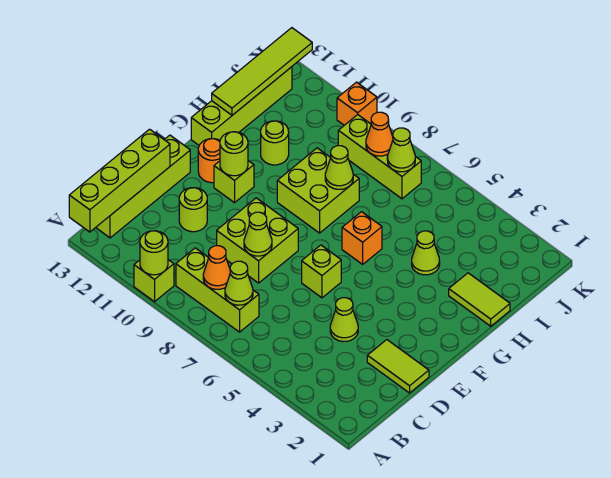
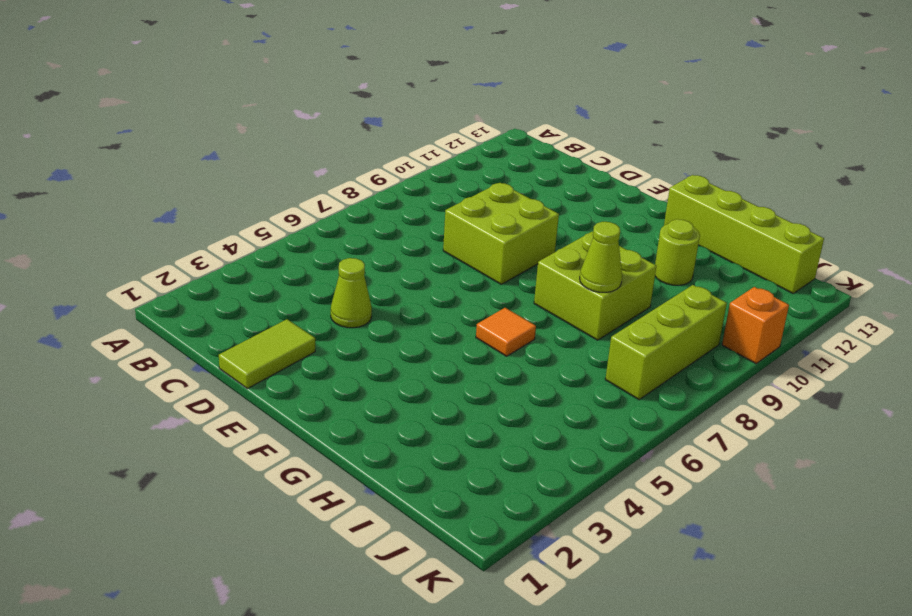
orange 1x1 tile [476,308,536,356] -> orange 1x1 brick [342,212,382,264]
none -> lime 1x1 brick [134,260,174,302]
none -> lime 1x3 brick [176,248,259,332]
none -> lime 1x4 brick [96,135,190,238]

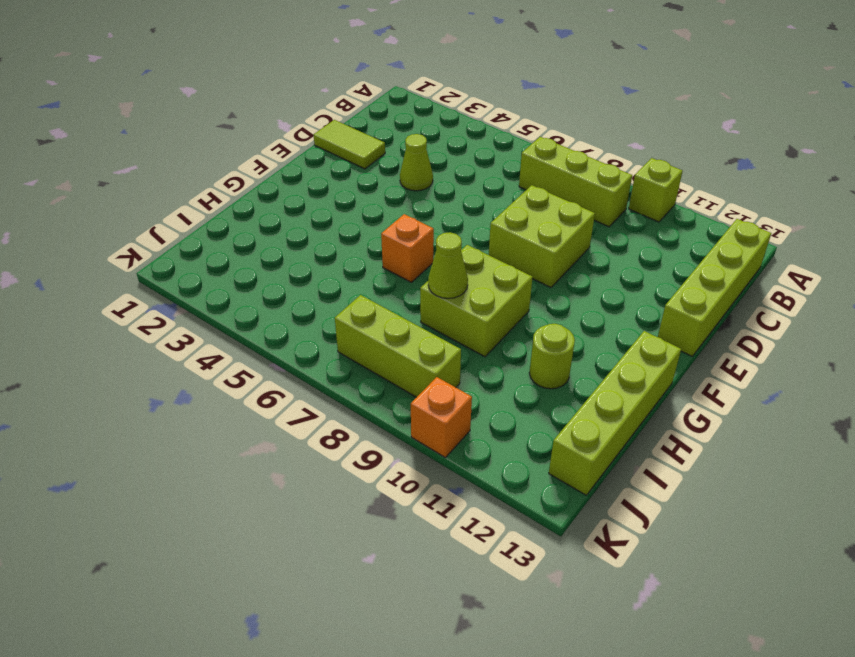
none -> lime 1x1 round brick [179,188,207,232]
none -> lime 1x1 brick [302,245,341,298]
none -> lime 1x1 brick [214,161,254,203]

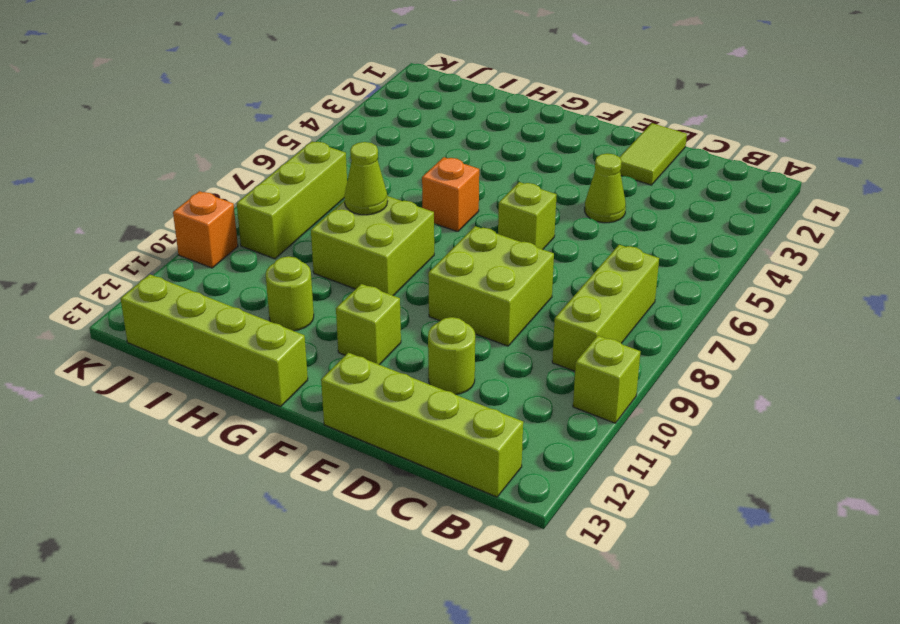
none -> orange 1x1 round brick [198,139,220,183]
none -> lime 1x2 tile [449,273,510,326]
none -> lime 1x1 cone [412,231,440,275]

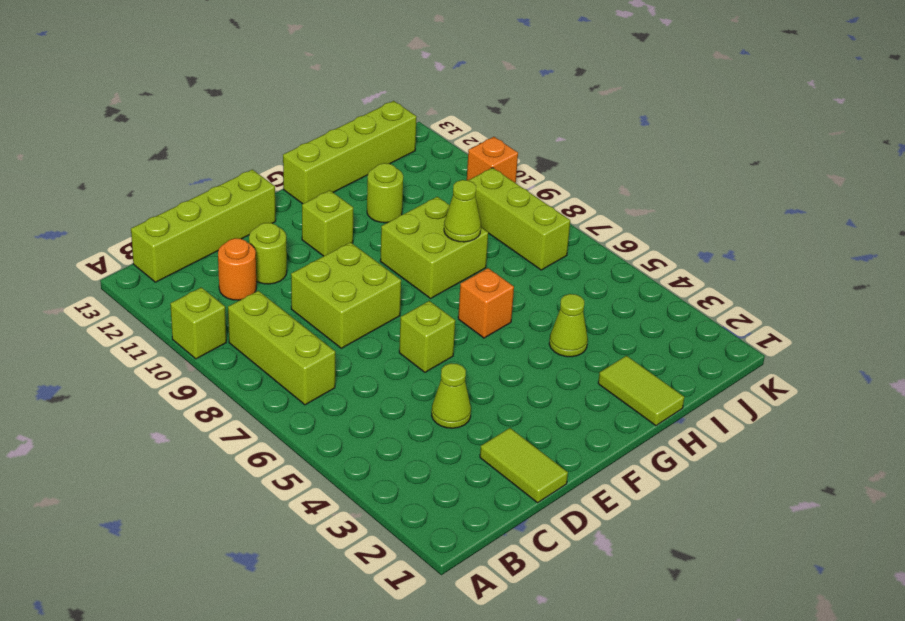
orange 1x1 round brick [218,238,256,300] -> orange 1x1 round brick moved to [198,139,220,183]
none -> lime 1x1 round brick [140,231,168,275]
none -> lime 1x4 brick [69,129,170,232]
none -> lime 1x1 cone [225,261,253,305]

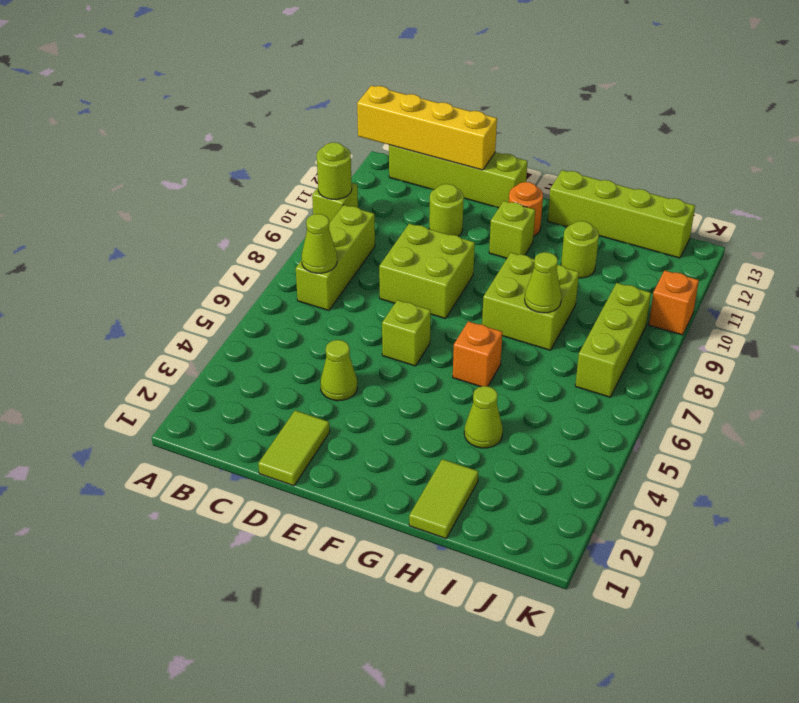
yellow 1x4 brick [357,86,497,170] -> lime 1x4 brick [69,129,170,232]
none -> orange 1x1 cone [203,246,230,289]
none -> lime 1x1 cone [244,212,272,256]
none -> lime 1x1 round brick [220,132,248,176]

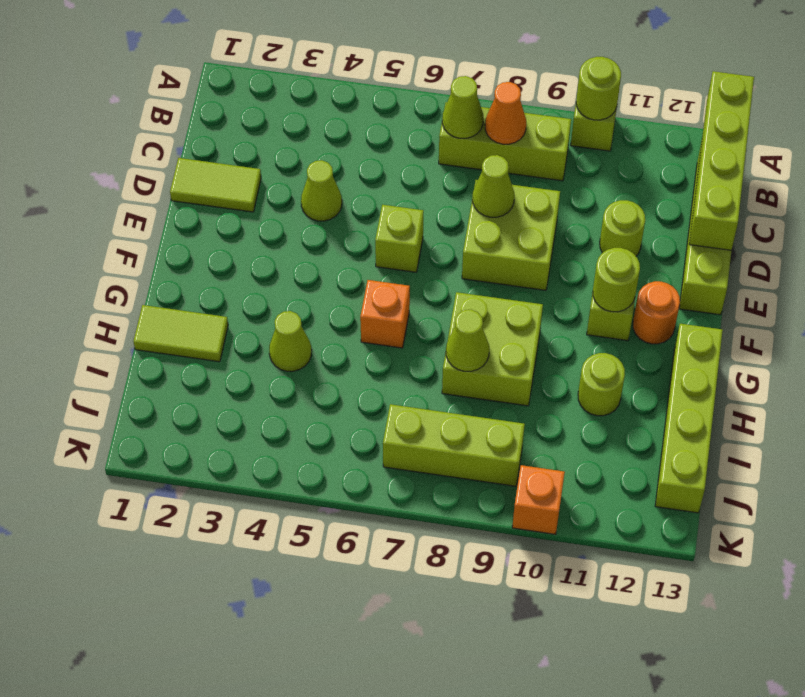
none -> lime 1x4 tile [212,28,312,115]
none -> lime 1x1 cone [387,128,415,172]
none -> orange 1x1 cone [366,112,393,156]

